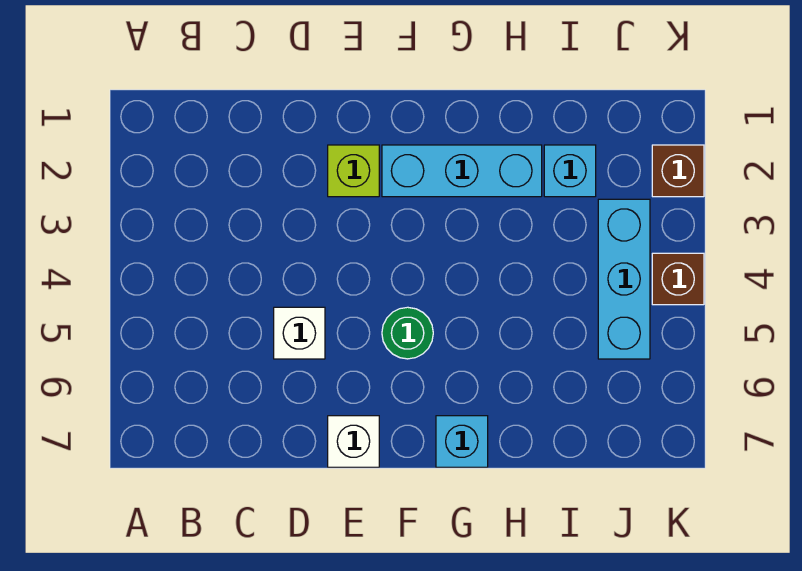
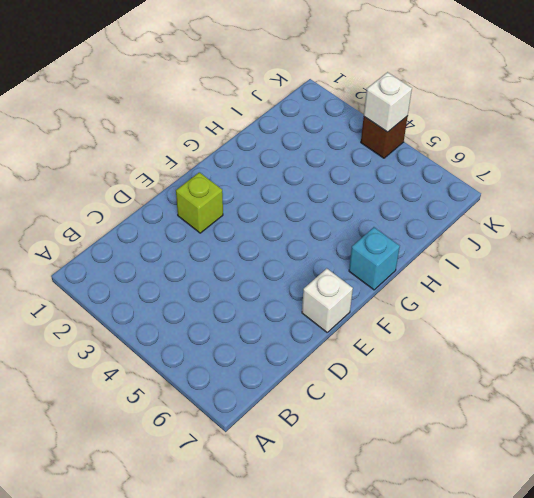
white 1x1 brick [364,72,412,132] -> white 1x1 brick moved to [274,307,325,359]
none -> cyan 1x3 brick [382,145,542,197]
none -> green 1x1 round brick [382,307,433,359]

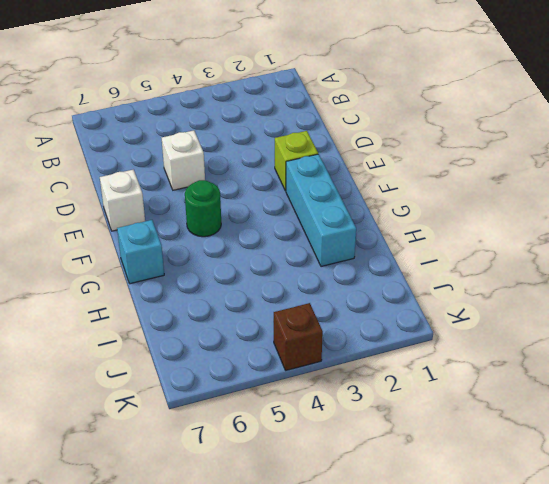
none -> cyan 1x1 brick [544,145,596,197]
none -> cyan 1x3 brick [598,199,650,359]

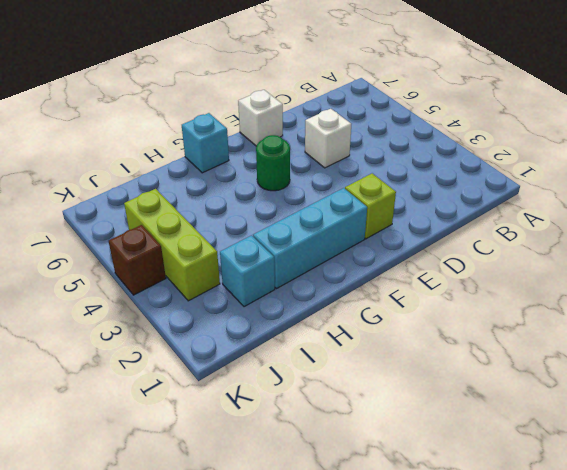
lime 1x3 brick [124,189,220,301] -> cyan 1x3 brick [598,199,650,359]
none -> brown 1x1 brick [652,145,704,197]

